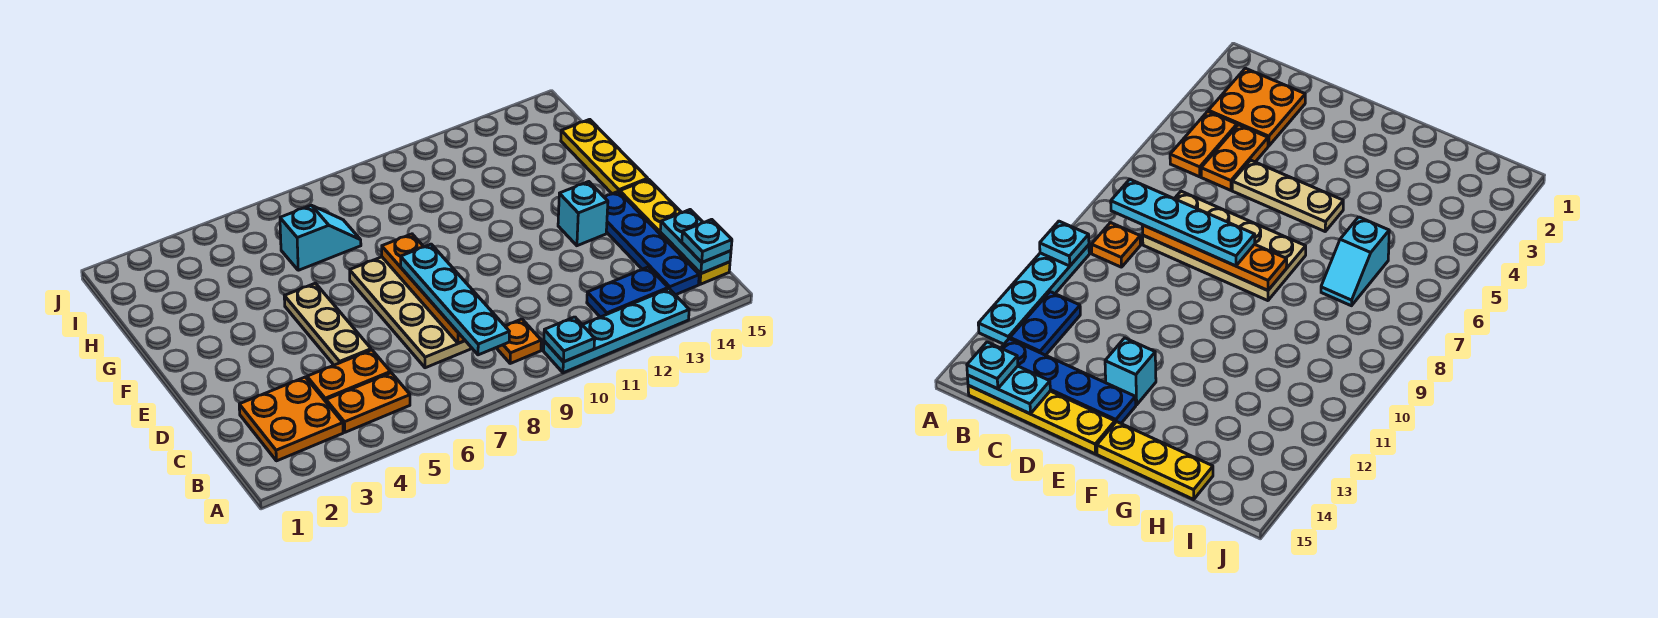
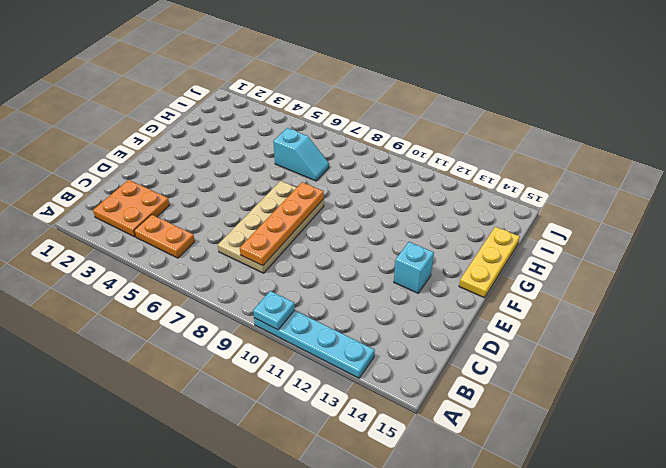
none -> orange 1x1 plate [496,319,541,363]
none -> blue 1x2 plate [587,267,668,317]
none -> blue 1x4 plate [604,191,699,295]

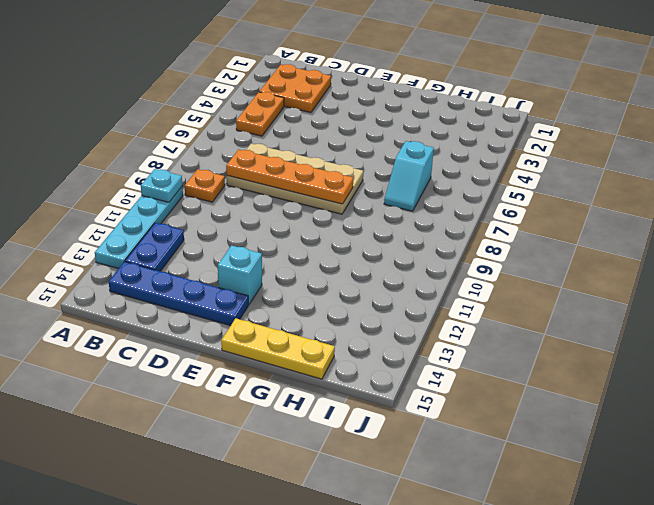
none -> yellow 1x4 plate [620,179,730,284]
none -> orange 1x2 plate [307,350,390,401]
none -> tan 1x3 plate [284,283,371,365]

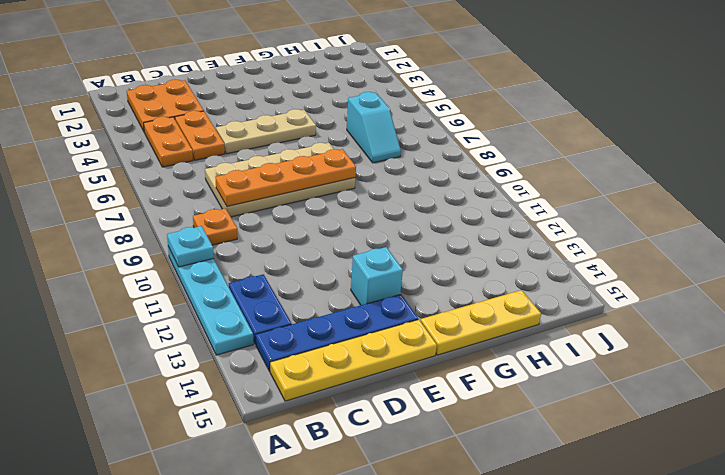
none -> cyan 1x2 plate [660,210,731,273]
none -> cyan 1x4 plate [401,244,509,355]
none -> cyan 1x1 plate [682,219,732,262]

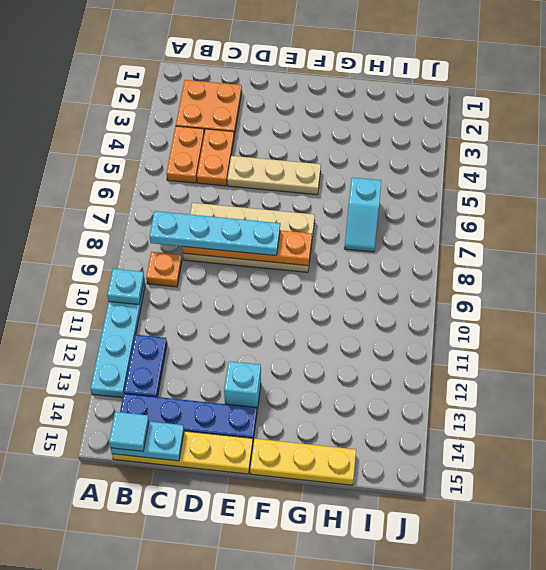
cyan 1x1 tile [109,412,149,451] -> cyan 1x1 plate [682,219,732,262]

